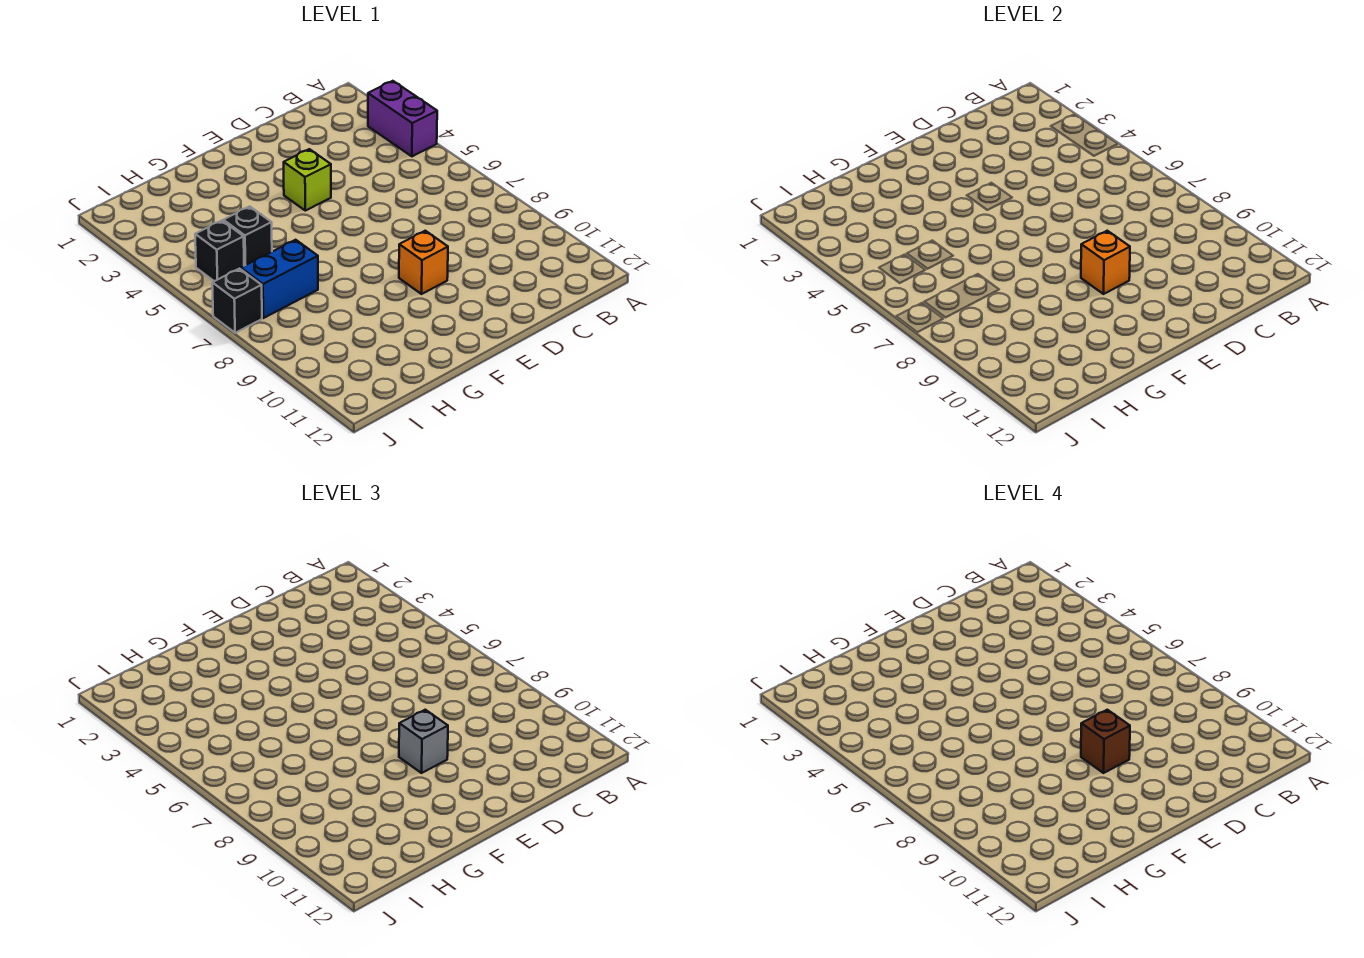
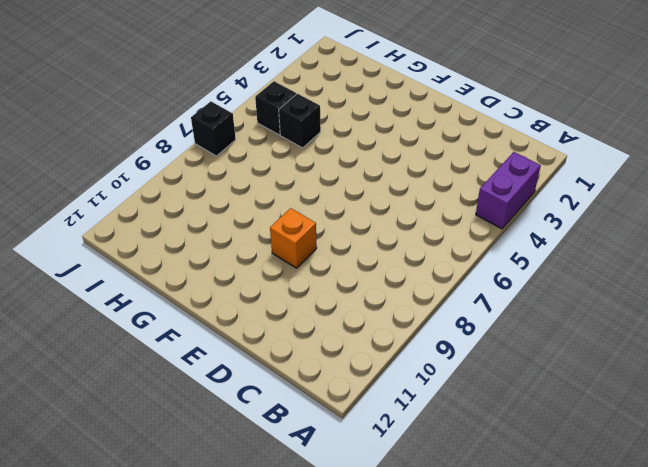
none -> lime 1x1 brick [284,149,331,211]
none -> blue 1x2 brick [241,240,318,318]

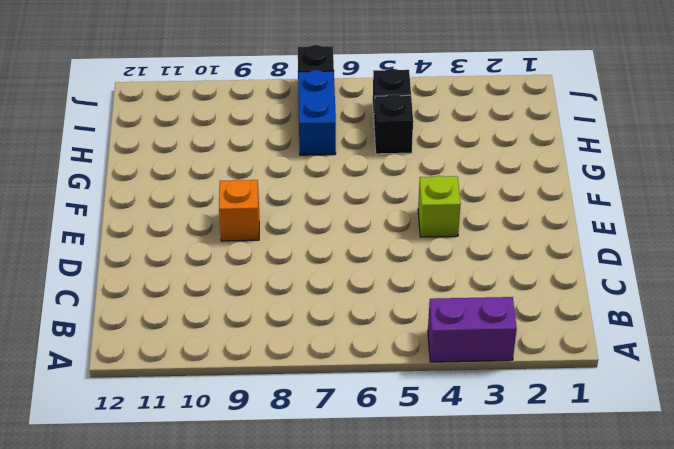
none -> orange 1x1 brick [1081,231,1130,294]
none -> grey 1x1 brick [399,710,448,773]

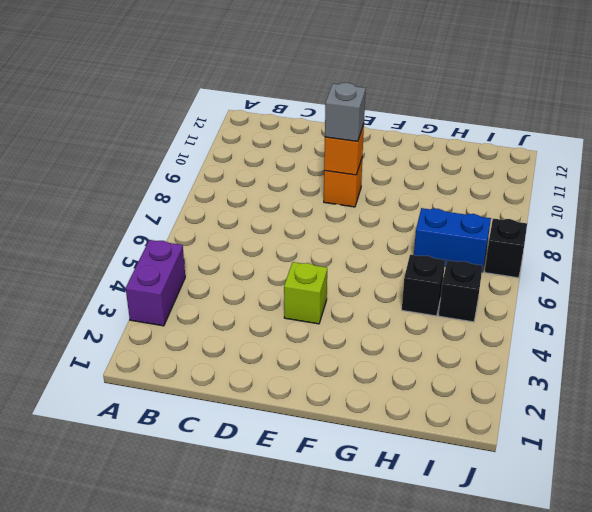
none -> brown 1x1 brick [1081,710,1130,773]

